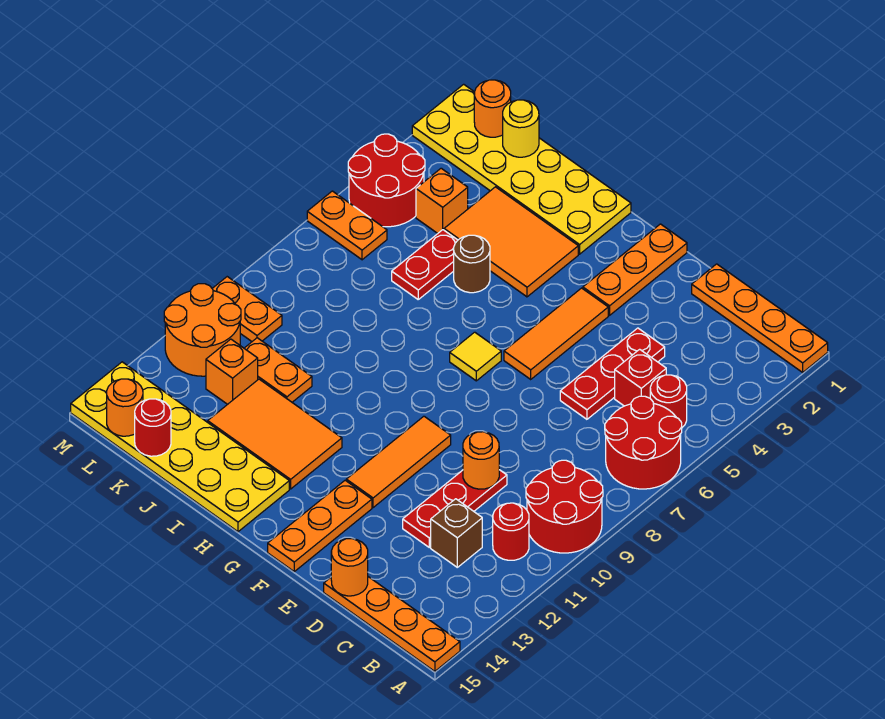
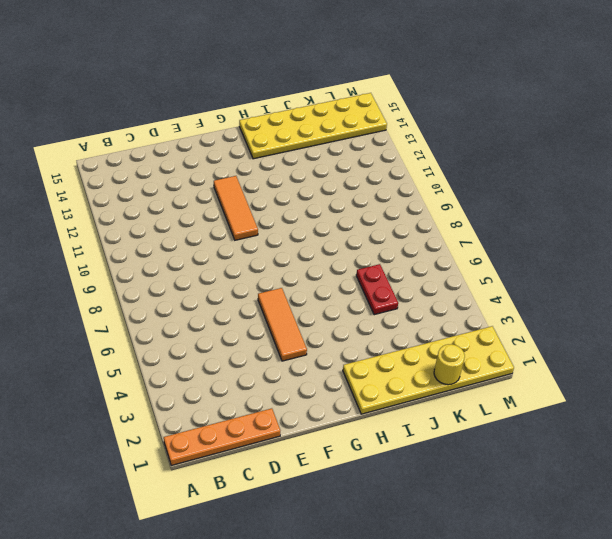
none -> red 2x2 round brick [605,396,682,489]
none -> red 2x2 round brick [526,460,603,553]
none -> orange 1x4 plate [324,577,460,671]
none -> red 1x1 round brick [650,375,687,427]

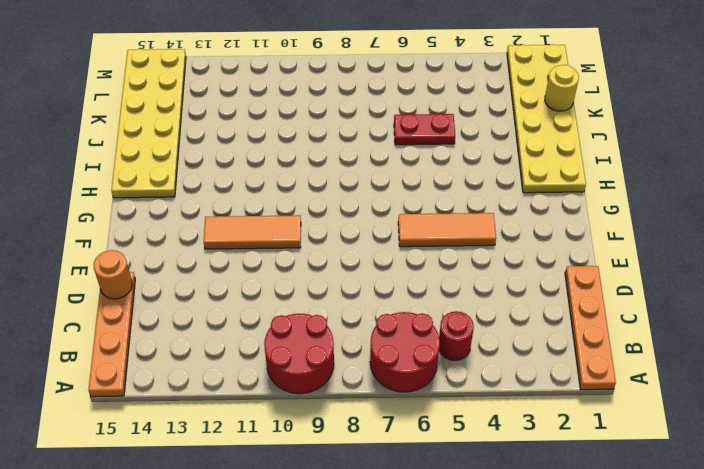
none -> red 1x1 round brick [493,503,529,560]
none -> red 1x1 brick [615,349,666,406]
none -> brown 1x1 brick [431,499,482,567]
none -> red 1x3 plate [560,328,665,419]

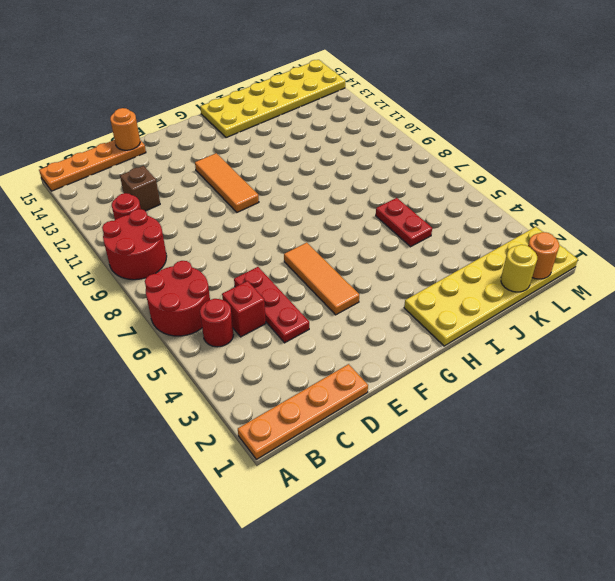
none -> red 1x3 plate [403,470,507,547]
none -> orange 1x3 plate [583,224,687,315]
none -> orange 1x3 plate [268,480,372,571]
none -> yellow 1x1 tile [450,332,501,381]

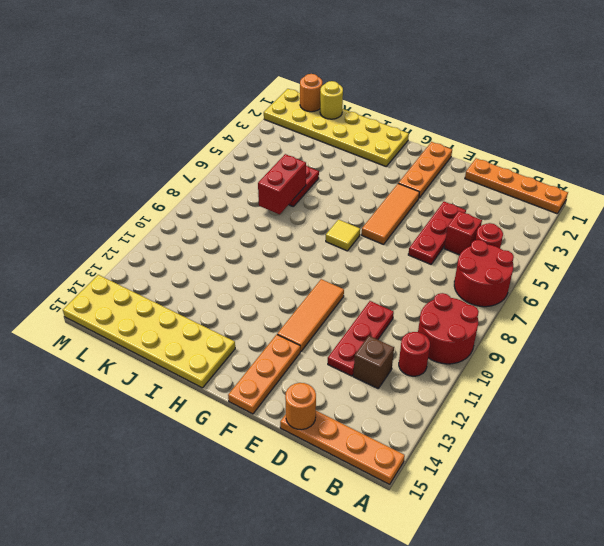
red 1x2 brick [258,154,306,214] -> none
none -> orange 2x3 tile [444,187,578,297]
none -> orange 2x3 tile [208,379,342,489]
none -> brown 1x1 round brick [454,235,490,293]
none -> orange 1x2 plate [244,338,312,402]

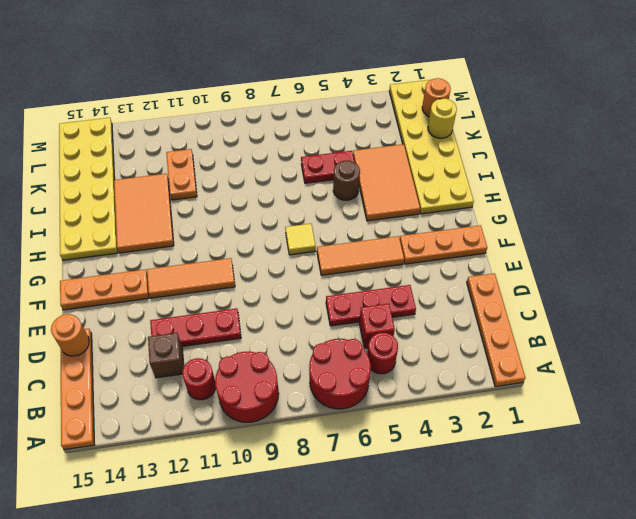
none -> orange 1x1 brick [416,168,468,233]
none -> orange 1x1 brick [206,339,258,404]
none -> red 2x2 round brick [348,134,425,227]
none -> orange 1x2 plate [307,191,387,260]

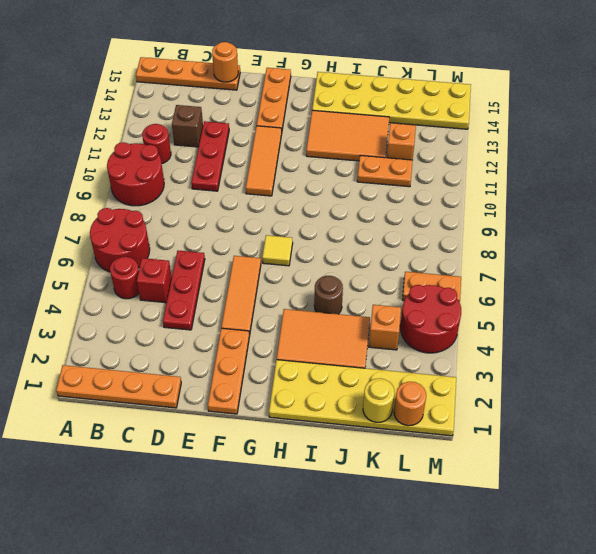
none -> red 1x2 plate [392,230,458,299]
none -> orange 1x2 plate [212,277,282,341]
none -> orange 2x2 round brick [164,284,241,376]
none -> orange 1x1 round brick [463,432,499,489]

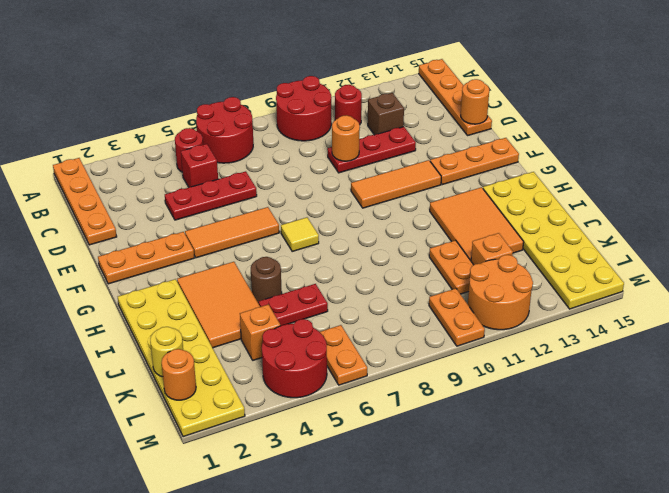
none -> red 1x1 round brick [135,399,171,456]
none -> orange 1x1 round brick [107,379,143,436]

